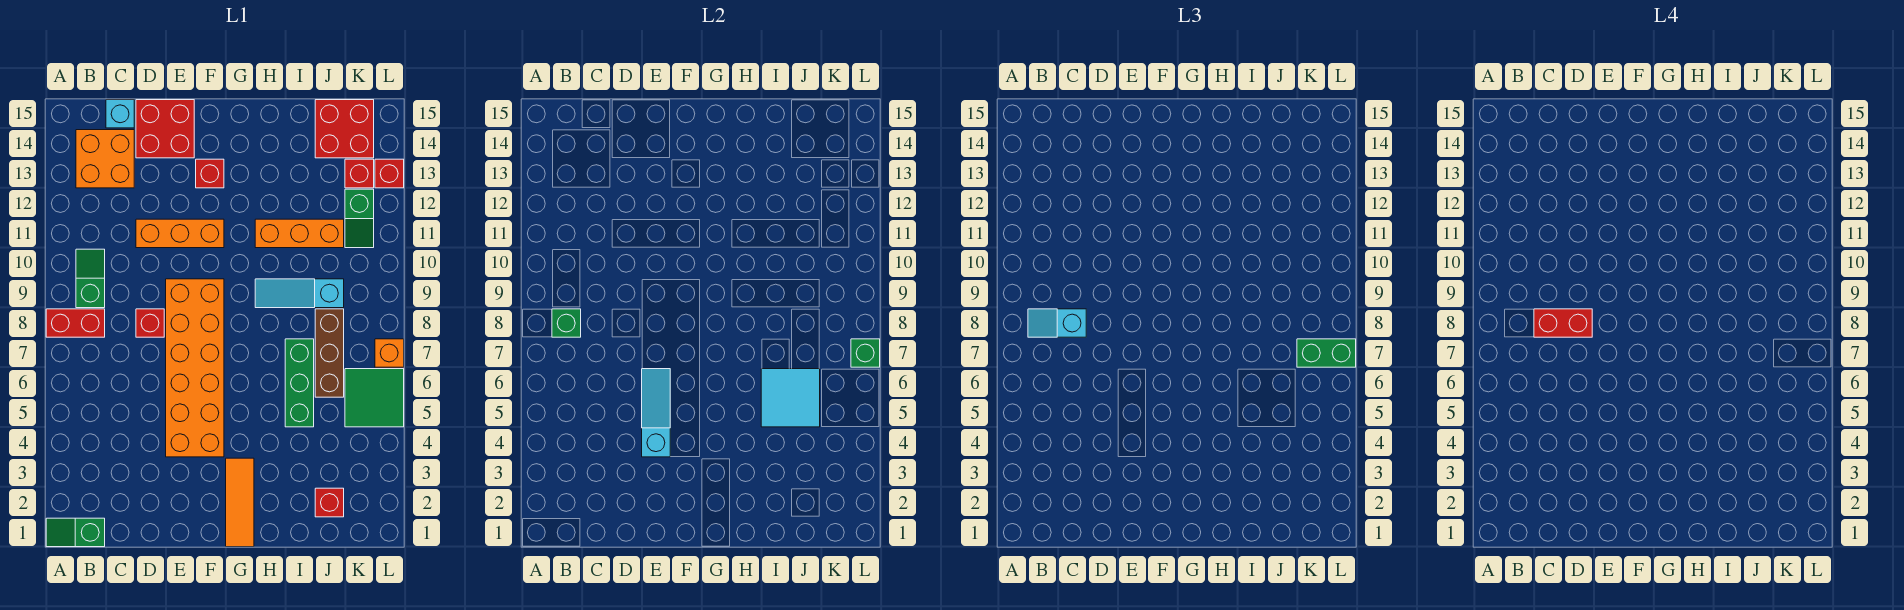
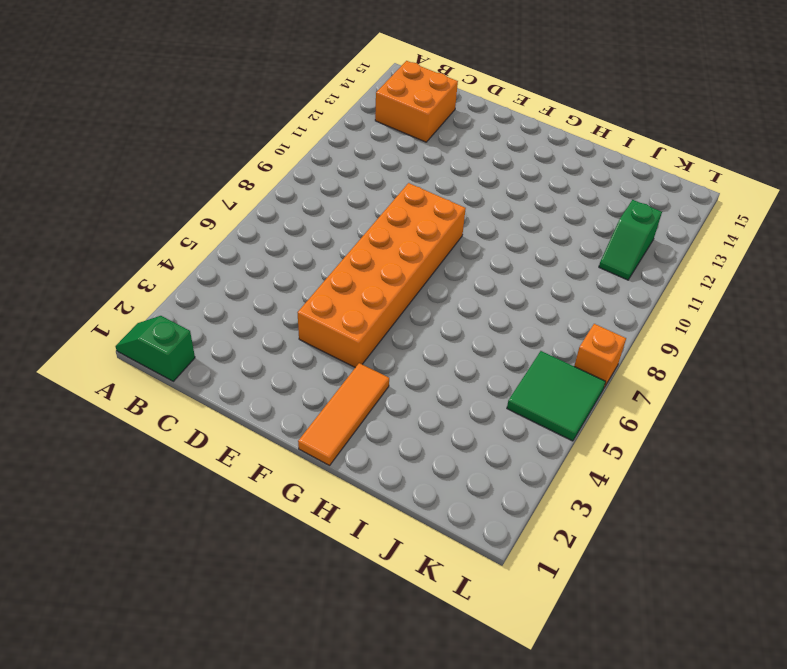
none -> red 1x2 brick [46,309,105,337]
none -> green 1x2 slope [76,249,105,308]
none -> cyan 1x1 brick [106,100,134,128]

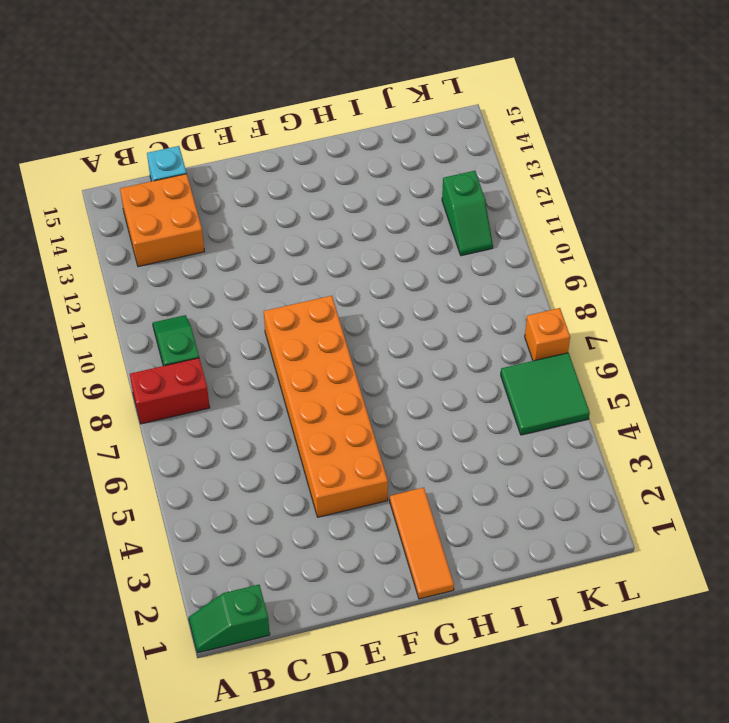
none -> red 1x1 brick [136,309,164,337]
none -> orange 1x3 brick [136,219,224,248]
none -> red 2x2 brick [136,100,194,158]

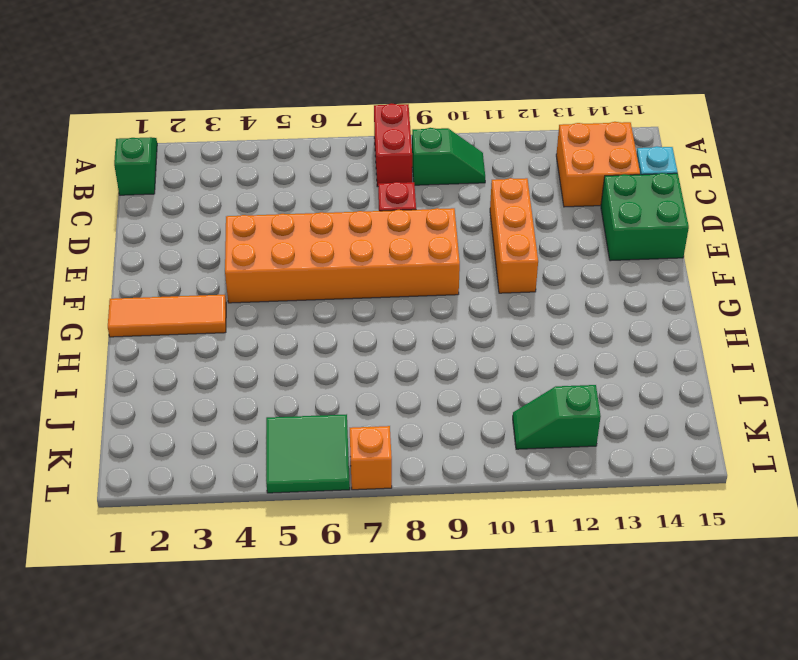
green 2x2 brick [601,173,689,261] -> red 2x2 brick [136,100,194,158]
none -> red 1x1 brick [196,159,224,188]
none -> cyan 1x3 slope [255,279,344,308]
none -> orange 1x3 brick [255,219,344,248]

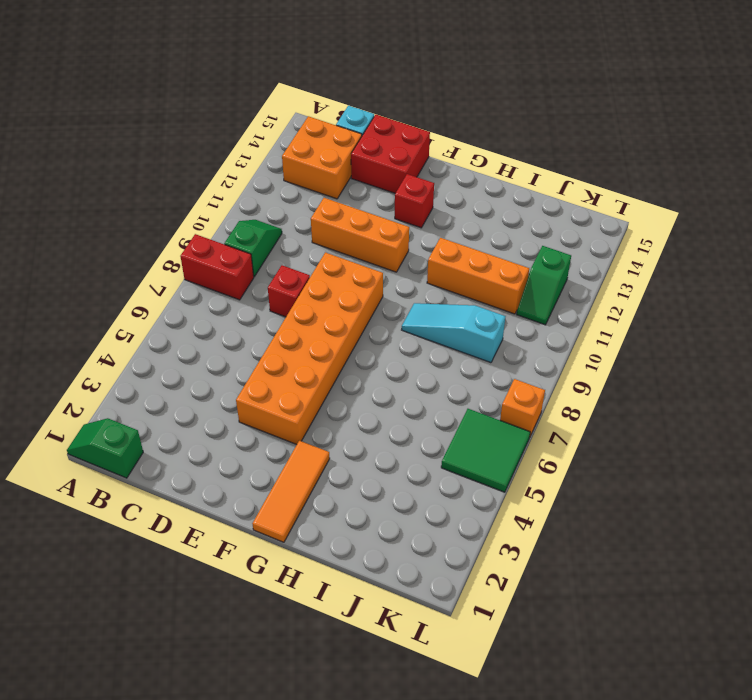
none -> green 1x3 brick [285,339,314,427]
none -> red 1x1 brick [315,488,344,517]
none -> brown 1x3 brick [315,309,344,397]

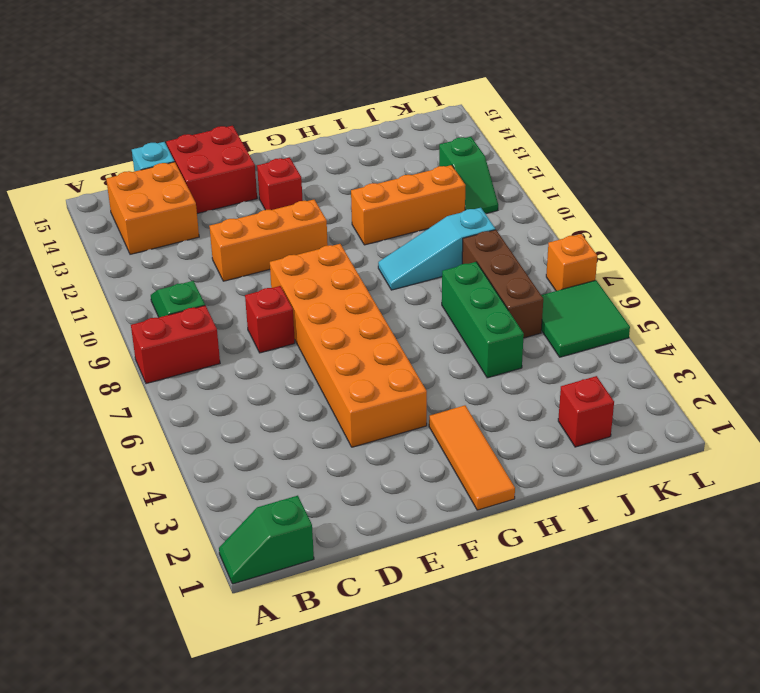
none -> red 2x2 brick [315,100,374,158]
none -> red 1x1 brick [345,159,374,188]
none -> red 1x1 brick [375,159,404,188]

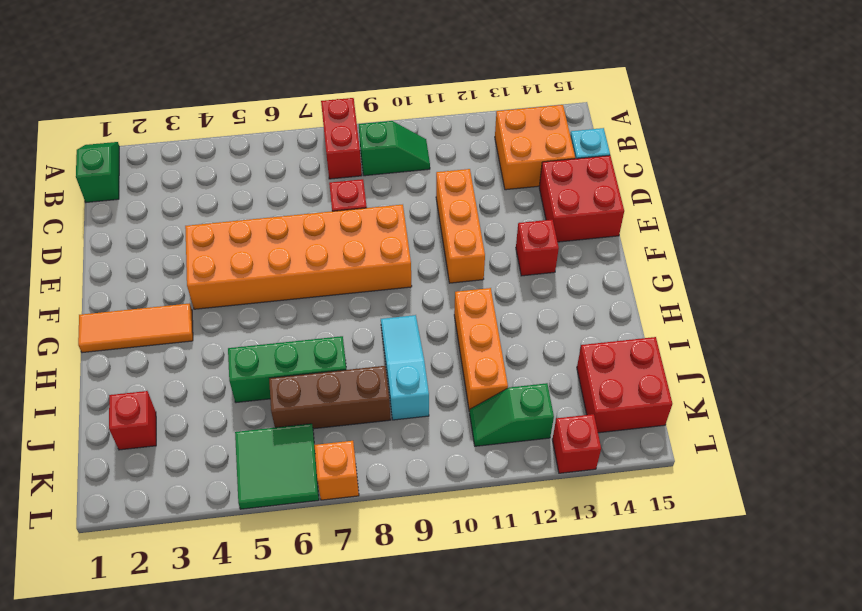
none -> red 1x1 brick [345,159,374,188]
none -> green 1x1 brick [552,309,581,337]
none -> cyan 1x3 slope [642,369,670,457]

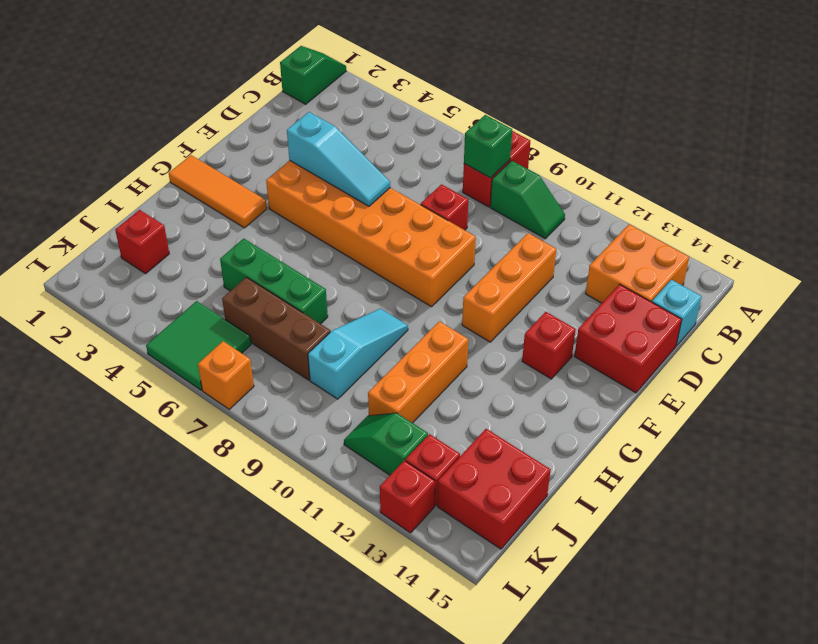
none -> cyan 2x2 tile [761,369,820,427]
none -> green 1x1 brick [851,339,880,367]
none -> cyan 1x2 slope [1028,309,1086,337]

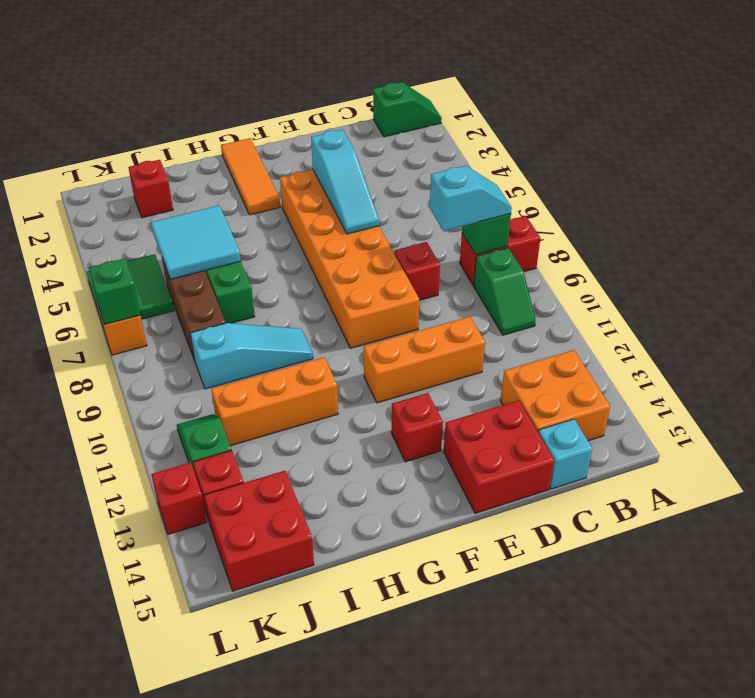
none -> green 1x2 brick [1297,339,1356,367]
none -> red 1x2 brick [1534,309,1592,337]

